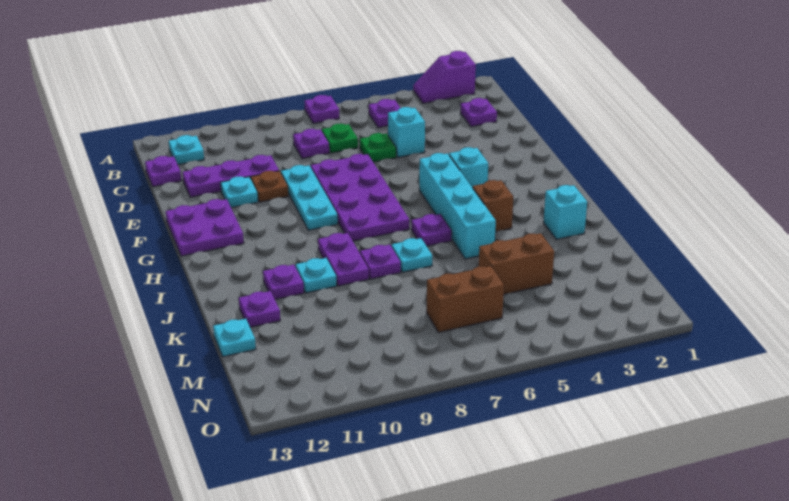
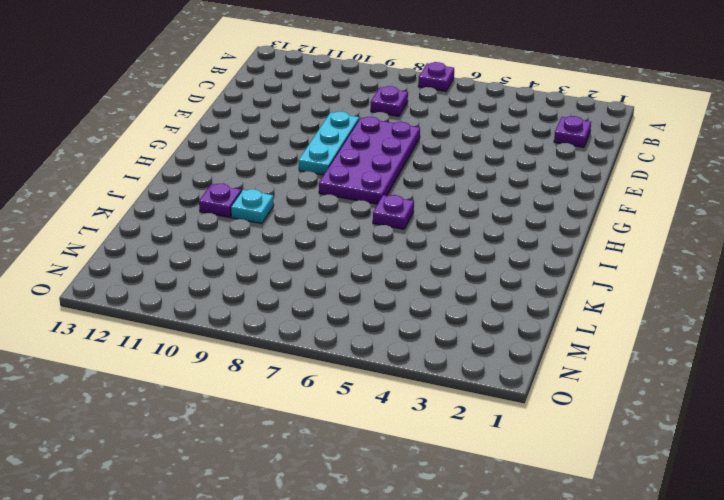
none -> purple 1x2 slope [413,51,476,103]
none -> purple 1x1 plate [369,99,400,128]
none -> cyan 1x1 plate [169,135,204,165]
none -> green 1x1 plate [322,123,358,153]

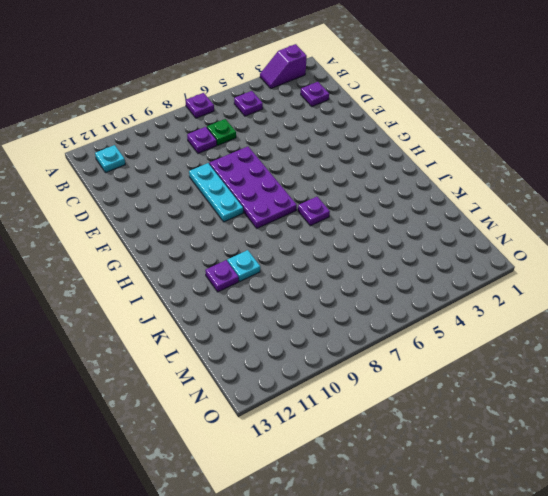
none -> purple 1x1 plate [145,156,181,187]
none -> cyan 1x1 brick [388,107,425,157]
none -> green 1x1 plate [360,133,396,162]
none -> purple 1x3 plate [182,155,279,197]

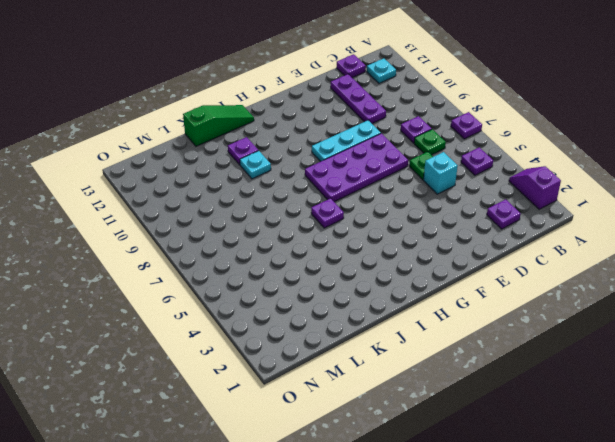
green 1x3 slope [183,105,254,146] -> none
none -> brown 1x1 plate [251,171,288,202]
none -> cyan 1x1 plate [220,176,258,208]
none -> purple 2x2 plate [166,199,244,256]
none -> cyan 1x1 brick [449,147,488,188]

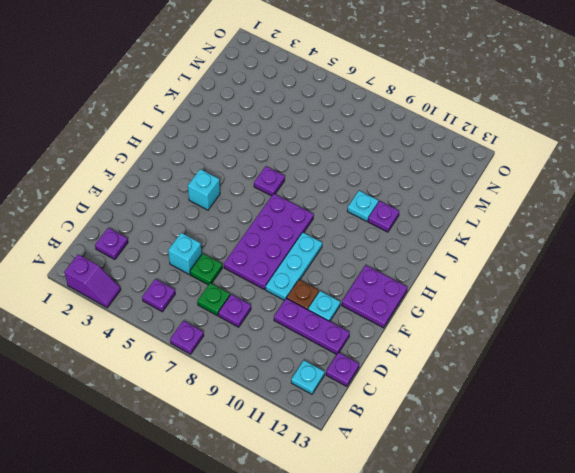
none -> cyan 1x4 brick [419,153,496,259]
none -> brown 1x1 brick [473,180,513,232]
none -> purple 1x2 plate [318,233,369,286]
none -> cyan 1x1 brick [543,185,587,239]

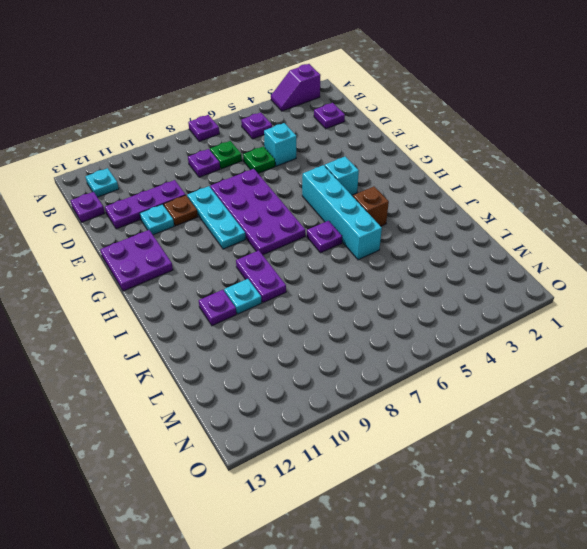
none -> cyan 1x1 brick [543,185,587,239]
none -> cyan 1x1 plate [392,238,432,272]
none -> purple 1x1 plate [360,245,401,279]
none -> purple 1x1 plate [239,291,280,327]

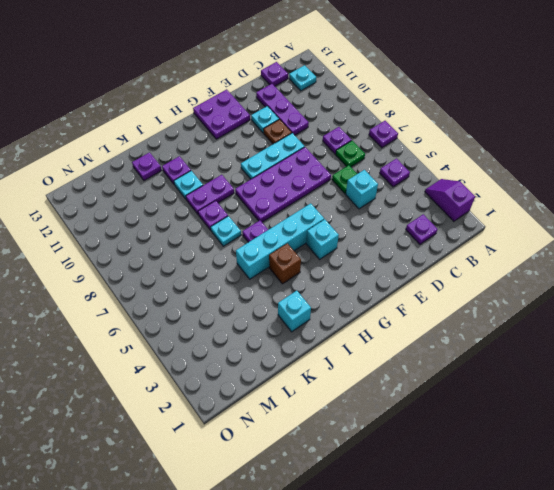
none -> brown 1x2 brick [479,233,554,294]
none -> cyan 1x1 plate [213,319,256,357]
none -> brown 1x2 brick [427,266,504,332]

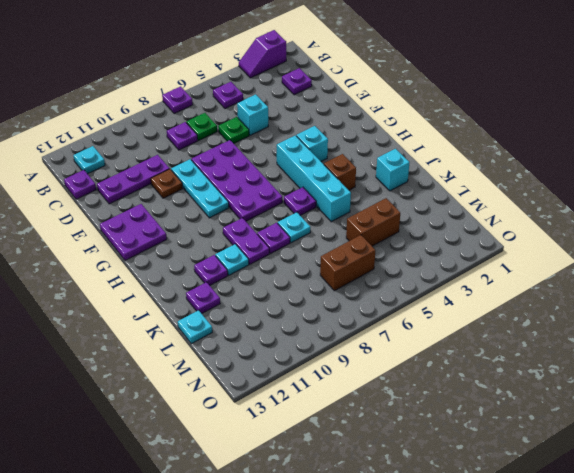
none -> cyan 1x1 plate [220,176,258,208]

